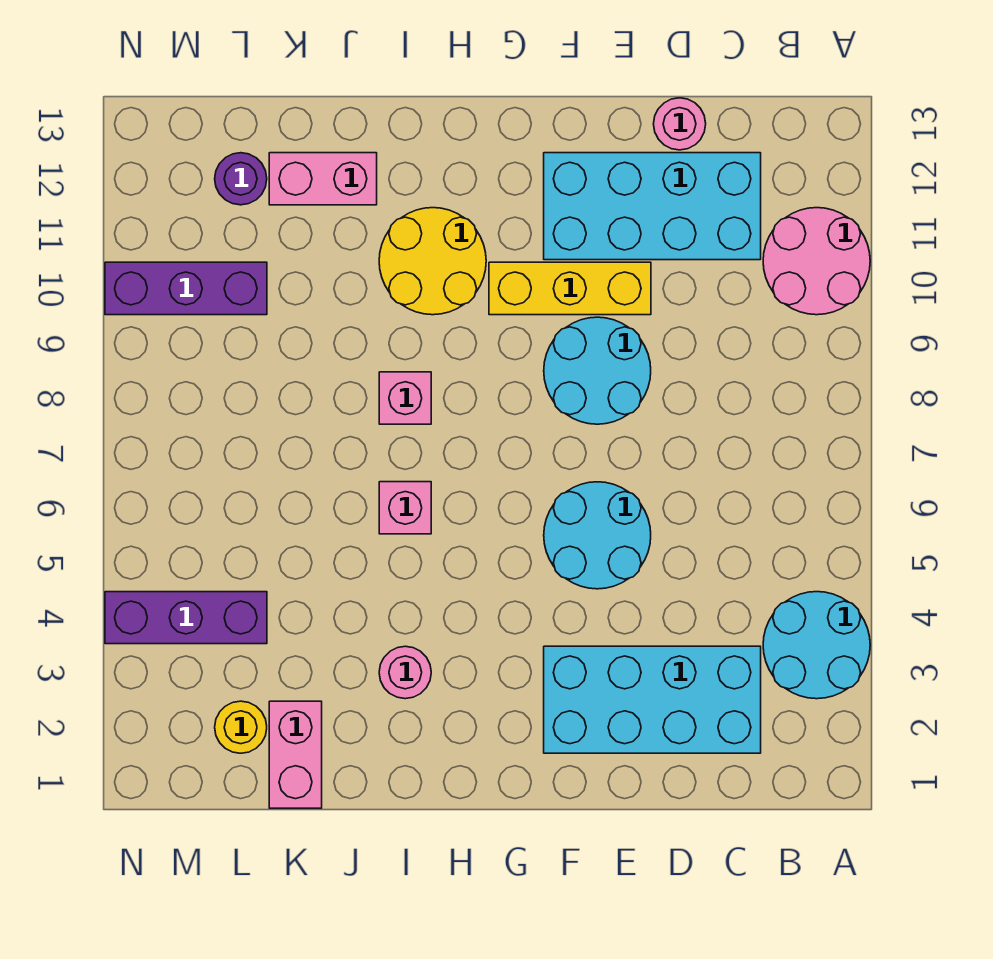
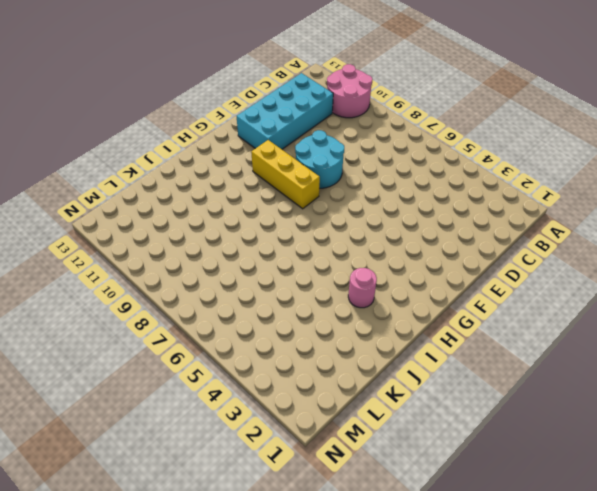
yellow 1x3 brick [251,140,320,209] -> yellow 1x3 brick turned to [489,262,651,315]
none -> cyan 2x2 round brick [763,592,870,699]
none -> cyan 2x4 brick [544,646,761,753]
none -> pink 1x1 round brick [654,98,706,150]

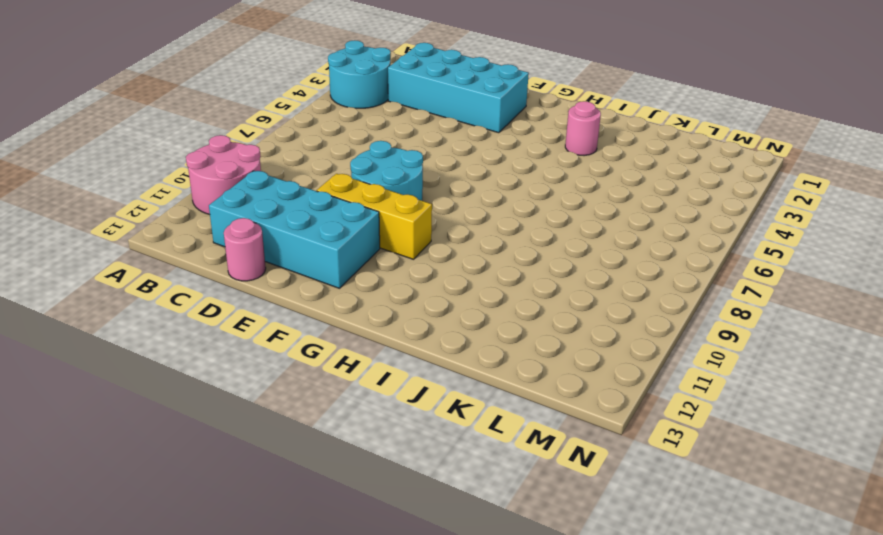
none -> cyan 2x2 round brick [544,482,651,589]
none -> yellow 2x2 round brick [379,208,486,315]
none -> pink 1x1 brick [379,482,431,534]

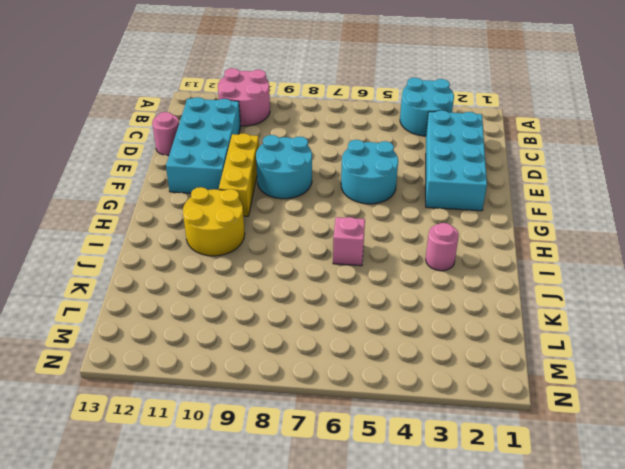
none -> pink 1x1 brick [379,372,431,424]
none -> pink 1x2 brick [269,153,377,205]
none -> pink 1x2 brick [269,701,322,808]

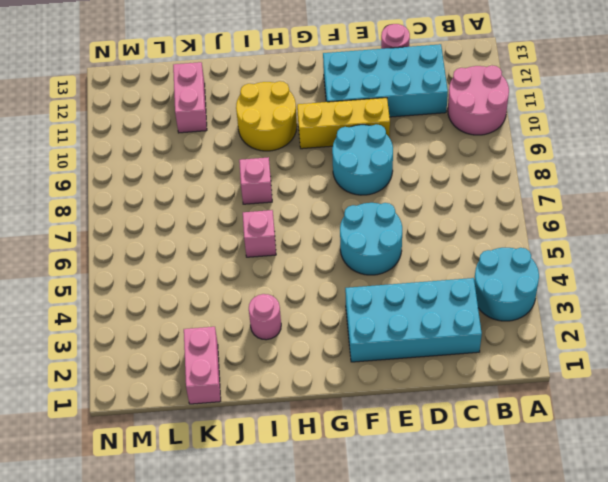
pink 1x2 brick [173,62,207,133] -> pink 1x2 brick turned to [269,153,377,205]
none -> yellow 1x1 round brick [215,701,267,753]
none -> purple 1x3 brick [105,592,267,644]
none -> purple 1x3 brick [105,262,267,315]

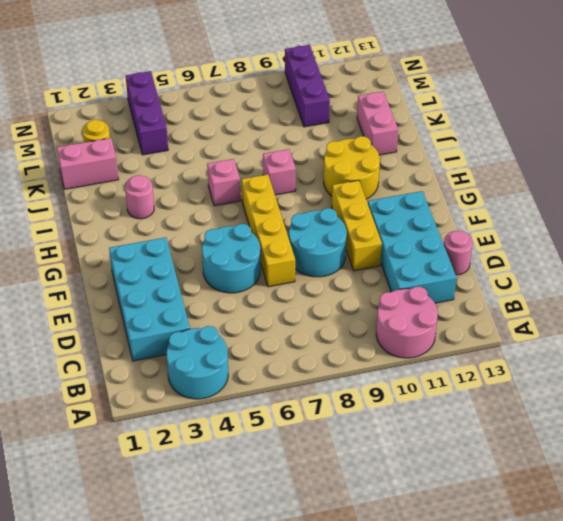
yellow 1x4 brick [242,174,295,287] -> none
none -> purple 1x1 round brick [215,153,267,205]

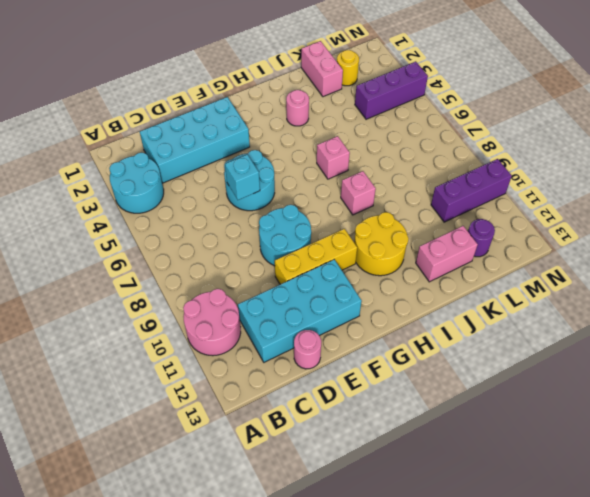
cyan 1x1 brick [225,154,260,200] -> none

